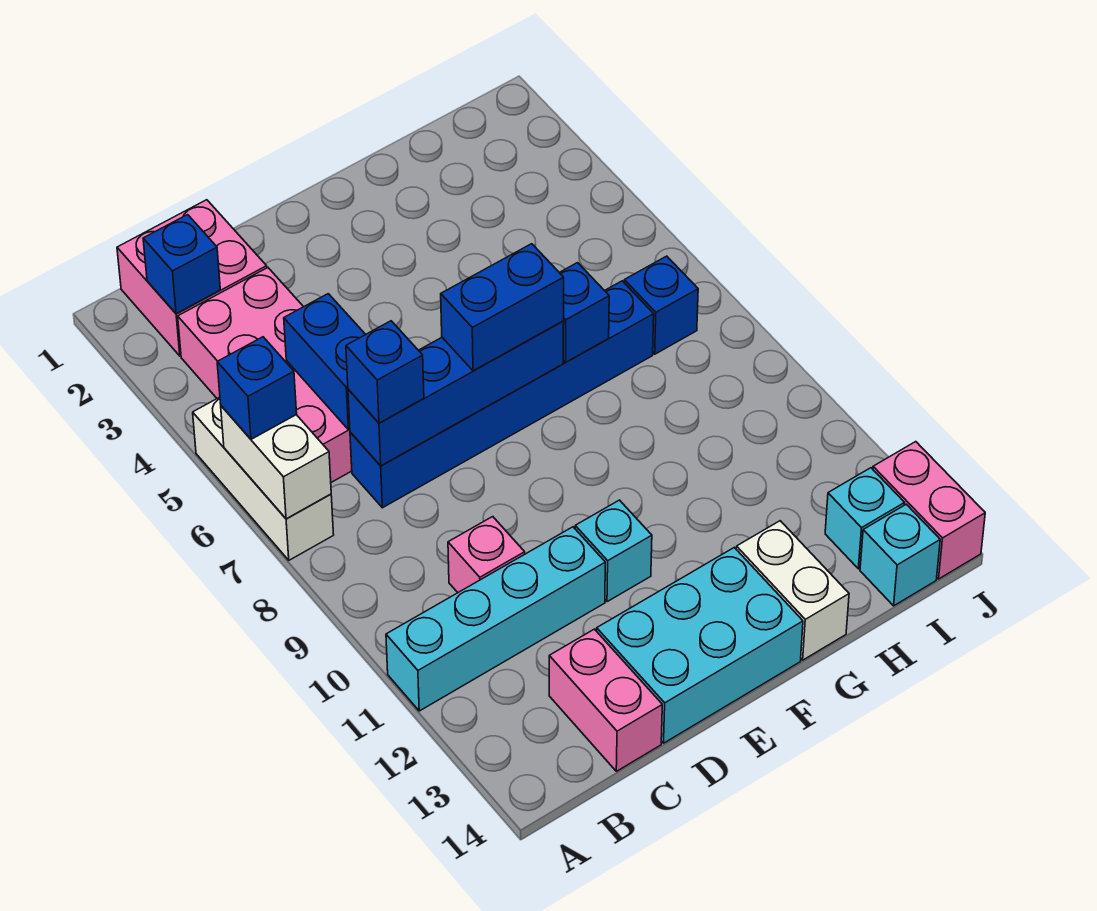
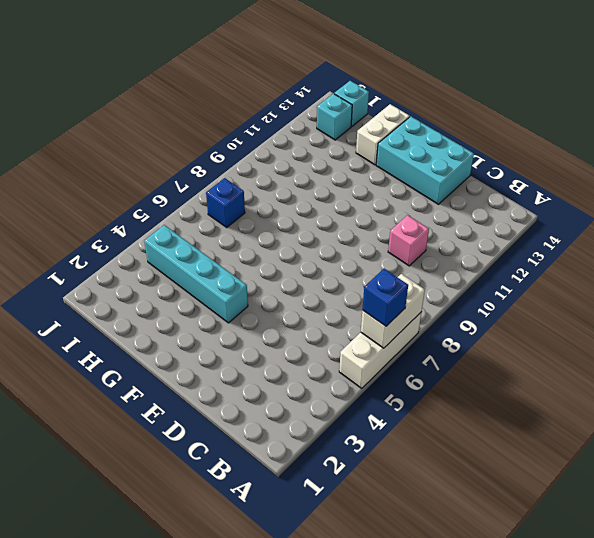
cyan 1x4 brick [144,225,248,323] -> cyan 1x4 brick moved to [386,527,605,711]
none -> pink 2x2 brick [117,200,267,356]
none -> pink 2x4 brick [178,268,352,482]
none -> blue 1x6 brick [350,281,654,508]

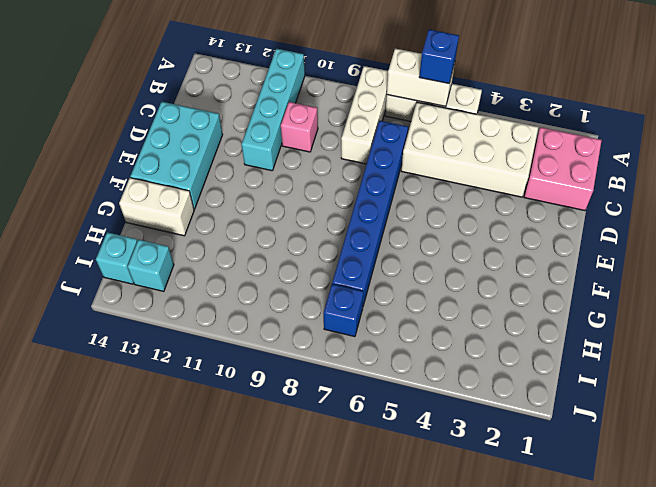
white 1x3 brick [341,66,388,164] -> none
white 2x4 brick [401,102,538,197] -> pink 2x4 brick [178,268,352,482]
none -> pink 1x2 brick [549,629,662,771]
none -> cyan 1x1 brick [575,500,652,602]
none -> pink 1x2 brick [873,442,985,579]

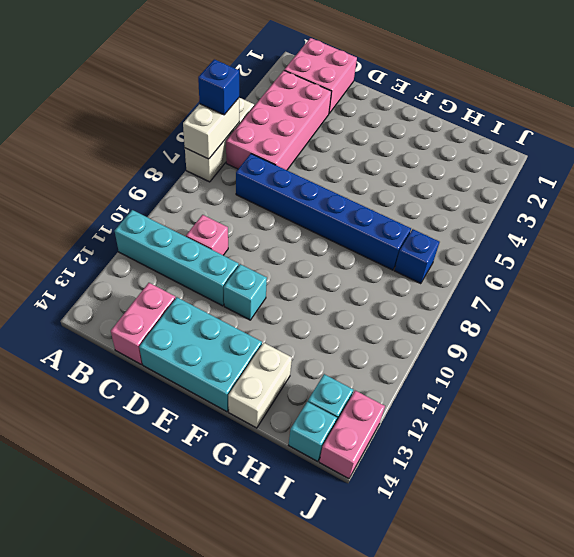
none -> blue 1x1 brick [143,215,220,314]
none -> blue 1x2 brick [284,294,366,430]
none -> blue 1x4 brick [348,321,564,466]

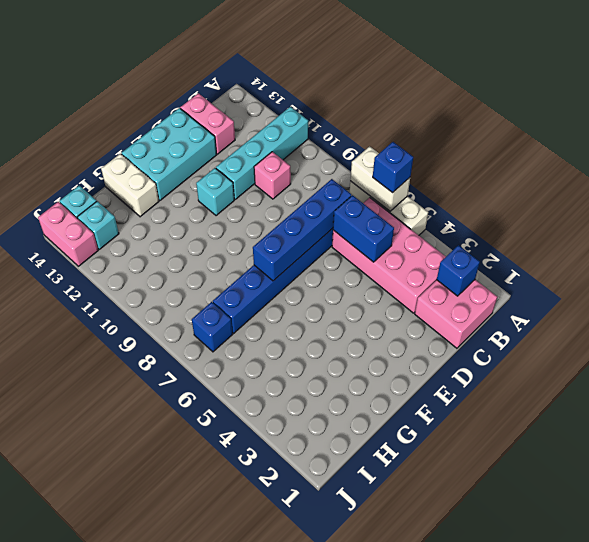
none -> blue 1x1 brick [559,263,609,362]
none -> blue 1x1 brick [346,321,424,423]
none -> blue 1x2 brick [441,244,564,371]

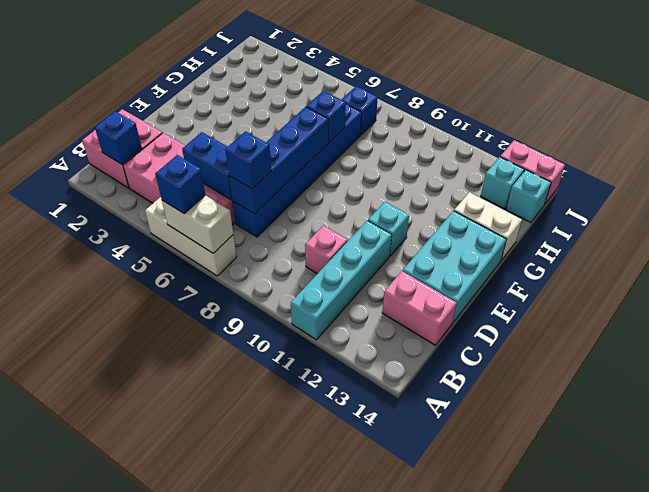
none -> blue 1x2 brick [441,244,564,371]

